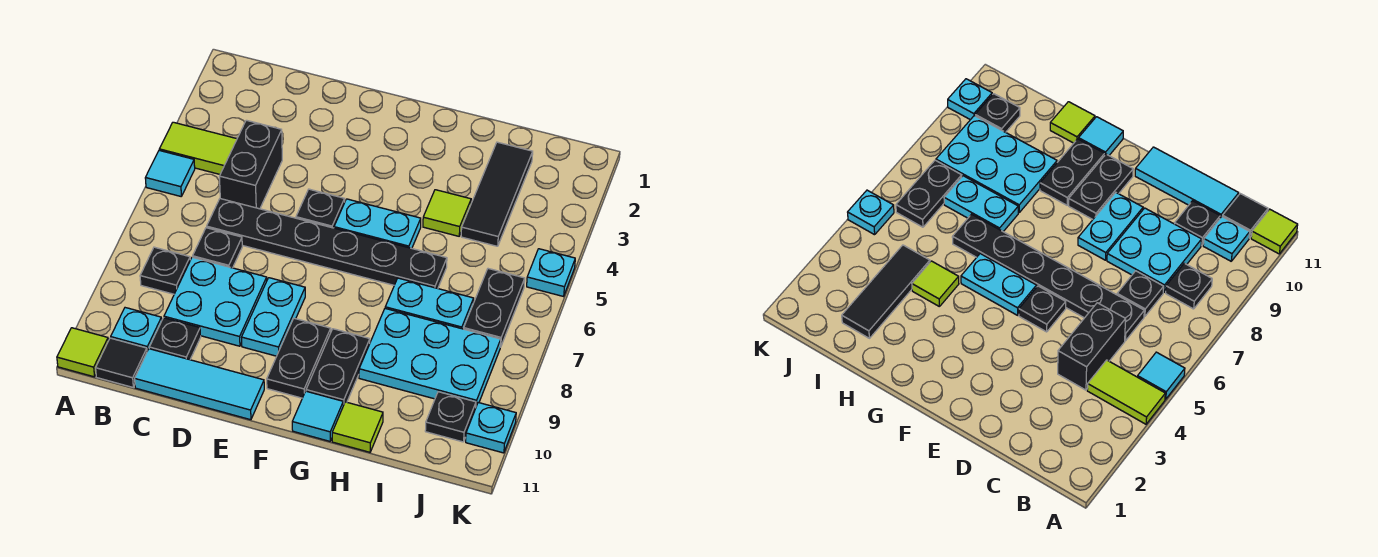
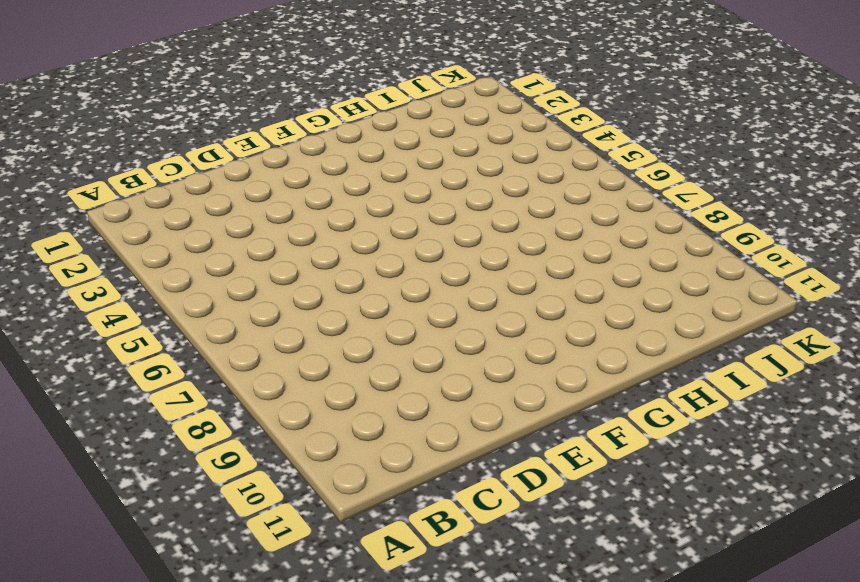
none -> lime 1x2 tile [159,122,237,174]
none -> cyan 1x1 tile [145,150,195,196]
none -> lime 1x1 tile [57,328,108,377]

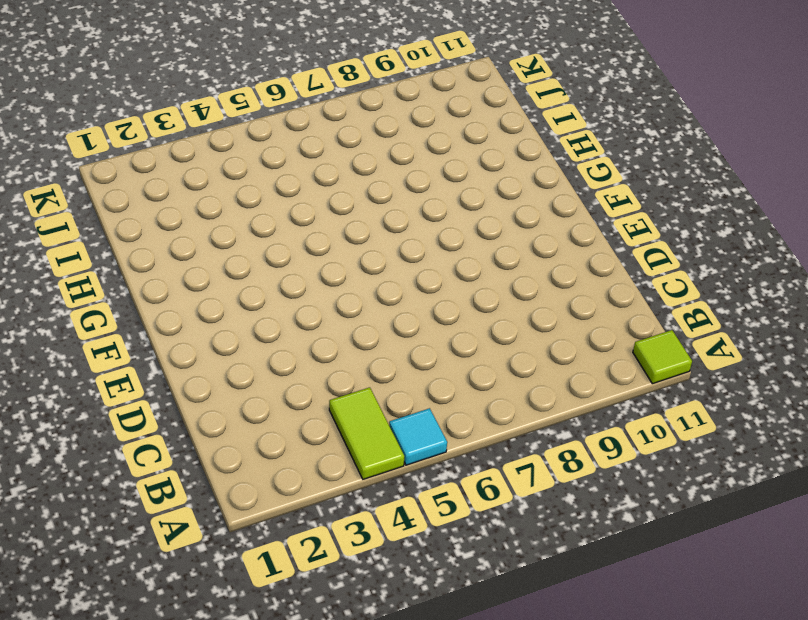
none -> black 1x1 plate [140,247,190,294]
none -> cyan 1x1 plate [111,308,162,351]
none -> black 1x1 tile [96,338,147,387]

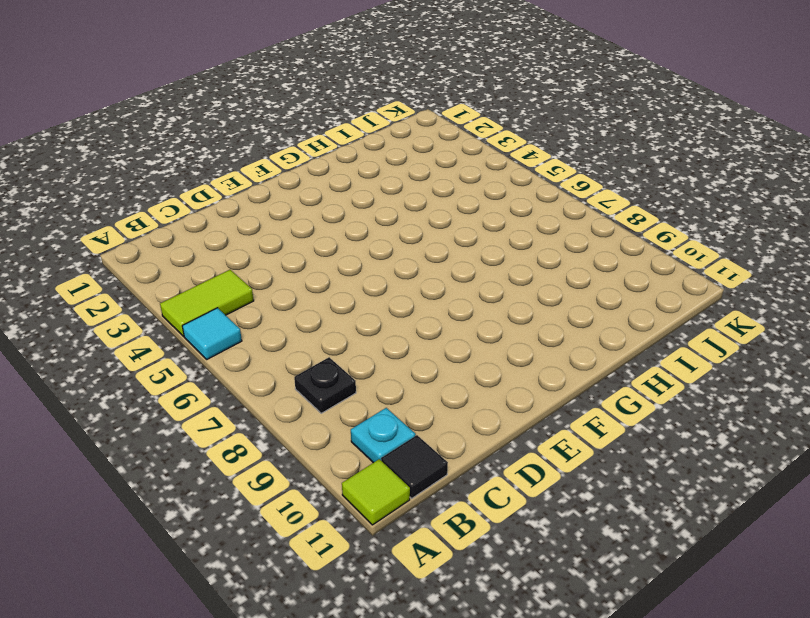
none -> black 1x2 brick [219,120,282,209]
none -> black 1x6 plate [207,199,447,288]
none -> black 1x1 plate [193,228,242,268]

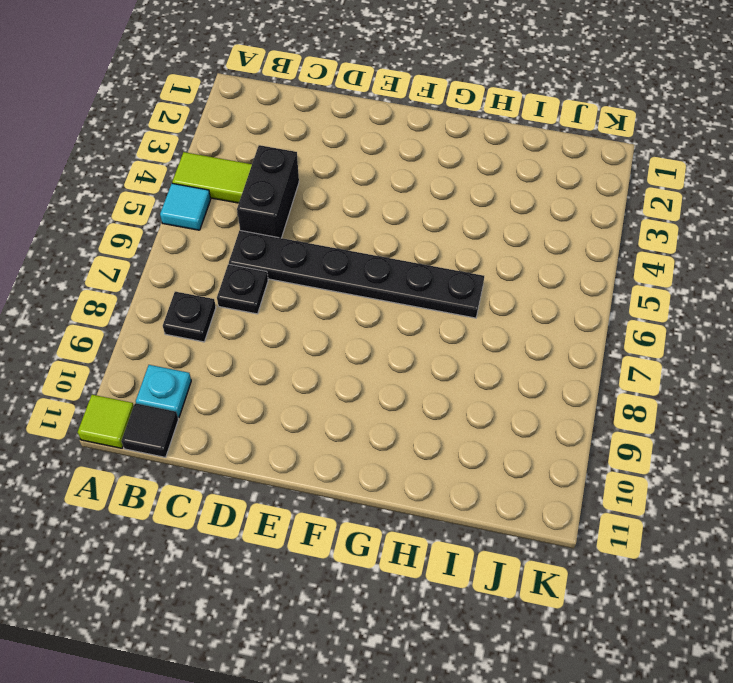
none -> cyan 2x2 plate [164,257,267,346]
none -> black 1x1 plate [149,318,201,360]
none -> cyan 1x3 tile [135,349,264,420]

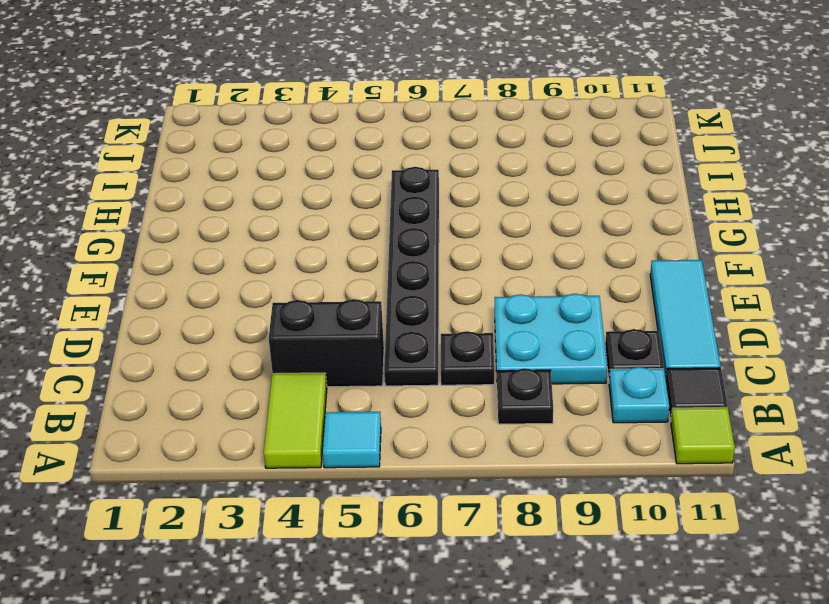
none -> black 1x1 plate [296,189,345,228]
none -> cyan 1x2 plate [241,278,305,356]
none -> cyan 1x2 plate [334,199,421,248]

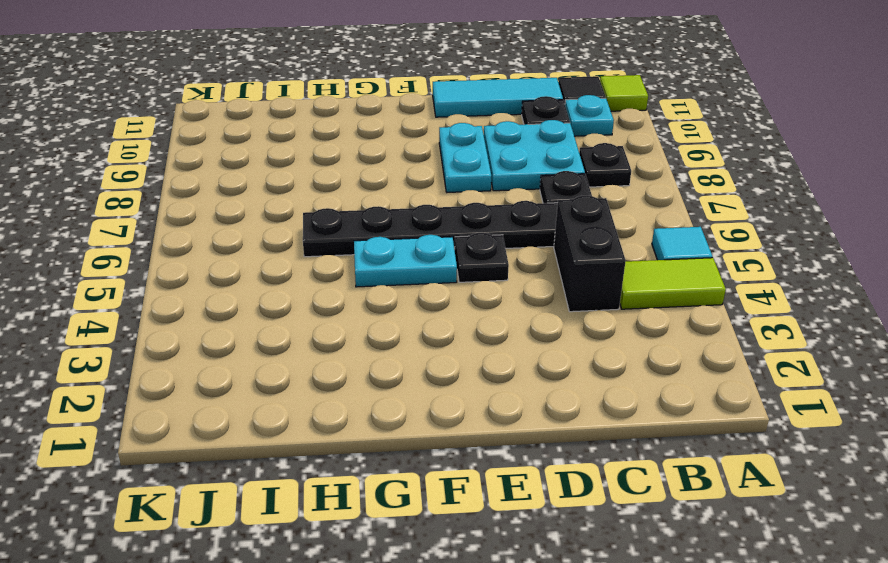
none -> black 1x2 plate [267,318,331,398]
none -> black 1x2 plate [306,329,370,405]
none -> cyan 1x1 tile [292,391,343,441]

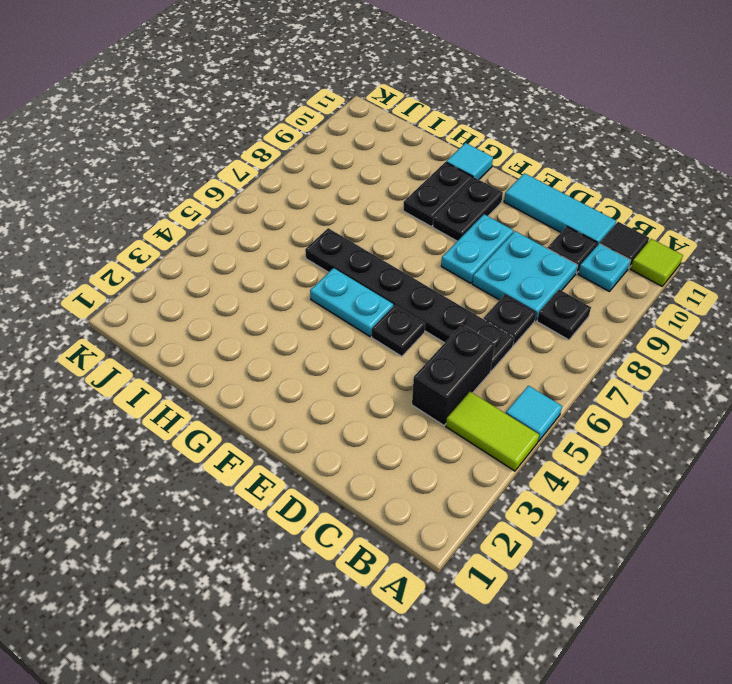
none -> lime 1x1 tile [423,190,471,236]
none -> cyan 1x2 plate [385,278,474,329]
none -> cyan 2x3 plate [359,309,501,406]

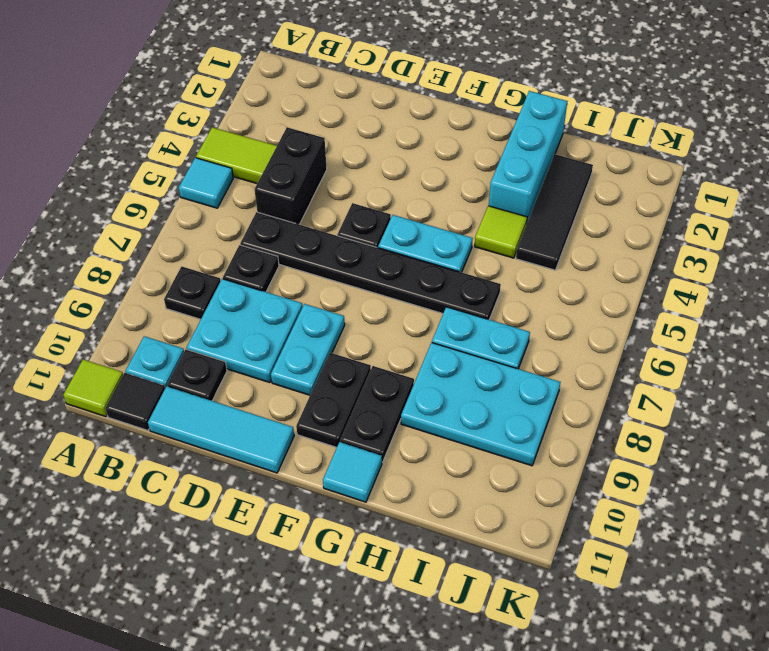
cyan 1x3 brick [489,91,567,222] -> none
none -> lime 1x1 tile [332,402,383,452]
none -> black 1x2 plate [464,269,525,347]
none -> black 1x1 plate [425,392,476,442]

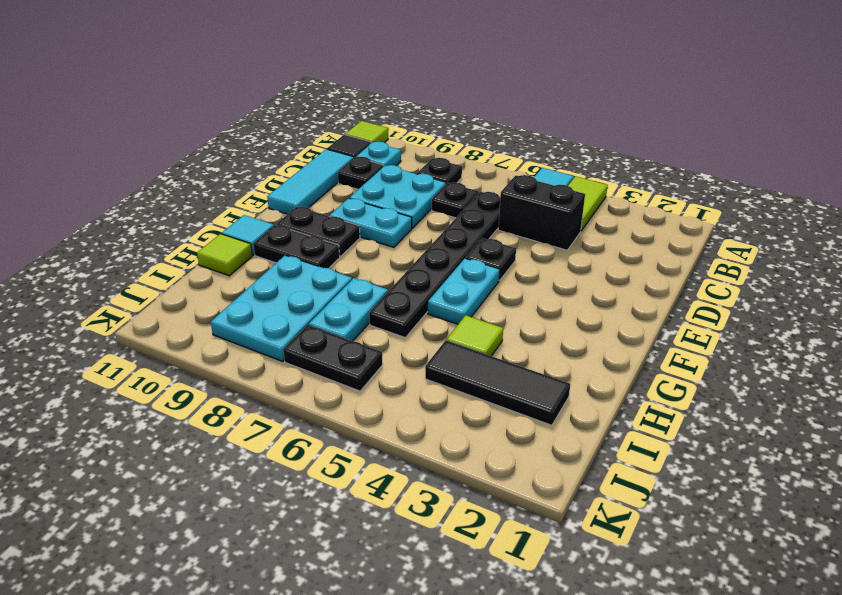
none -> black 1x1 plate [425,392,476,442]
none -> cyan 1x1 plate [527,249,575,296]
none -> cyan 1x1 plate [466,403,516,453]

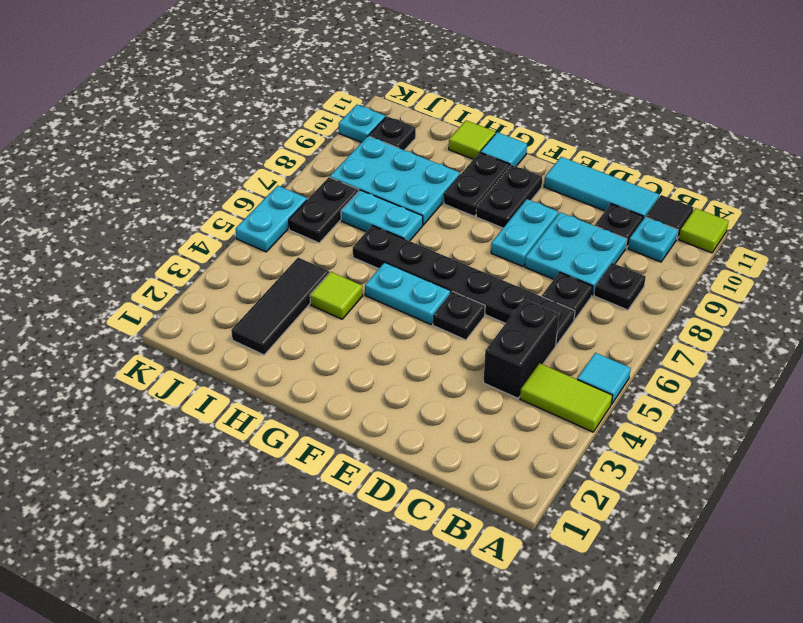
cyan 1x2 plate [236,186,307,252] -> cyan 1x1 plate [527,249,575,296]

